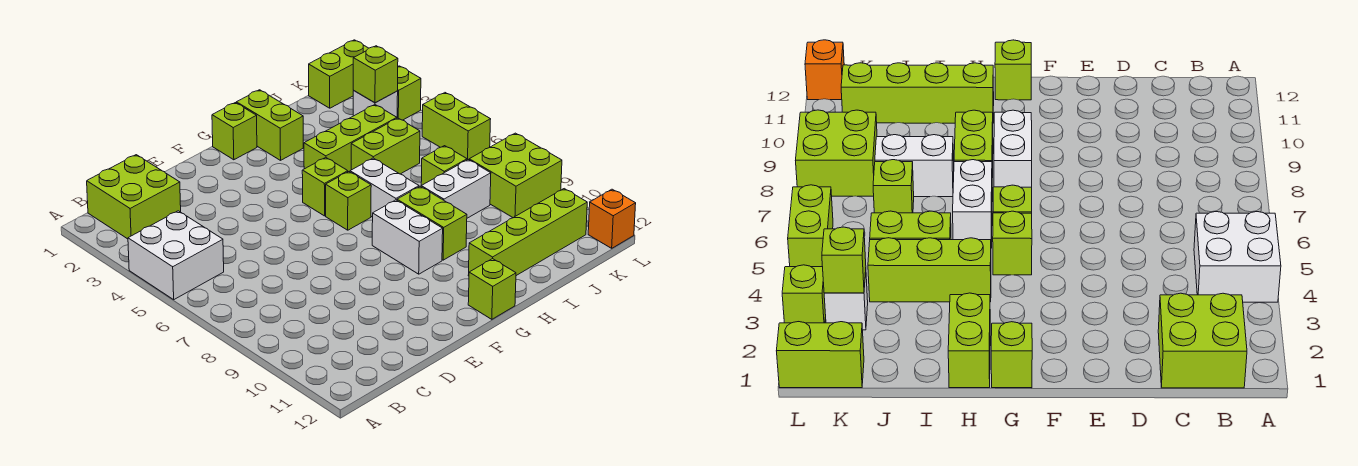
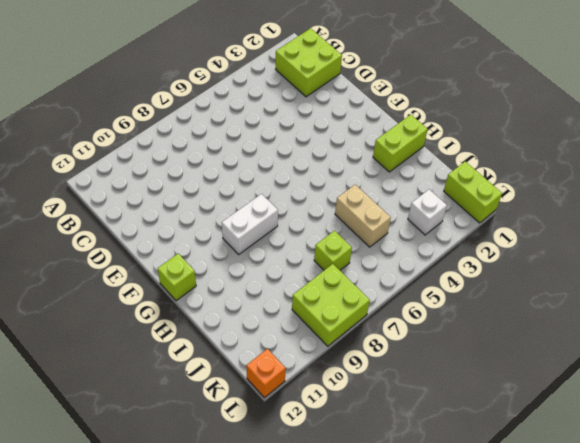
tan 1x2 brick [335,185,391,247] -> lime 1x2 brick [351,118,420,174]
none -> white 2x2 brick [128,211,224,299]
none -> lime 1x1 brick [212,103,257,160]
none -> lime 1x1 brick [302,157,348,216]

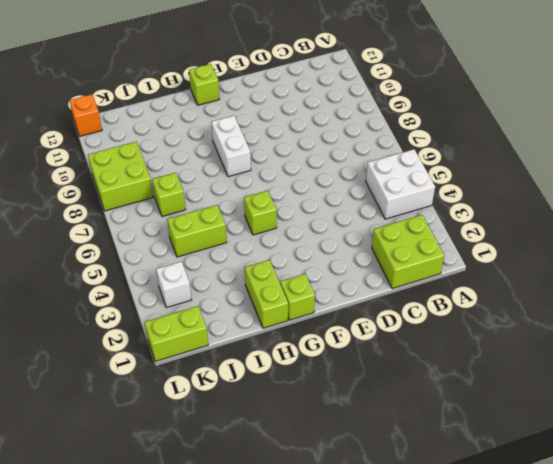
none -> lime 1x1 brick [326,172,371,230]
none -> lime 1x3 brick [304,105,397,172]
none -> white 1x2 brick [350,158,419,217]

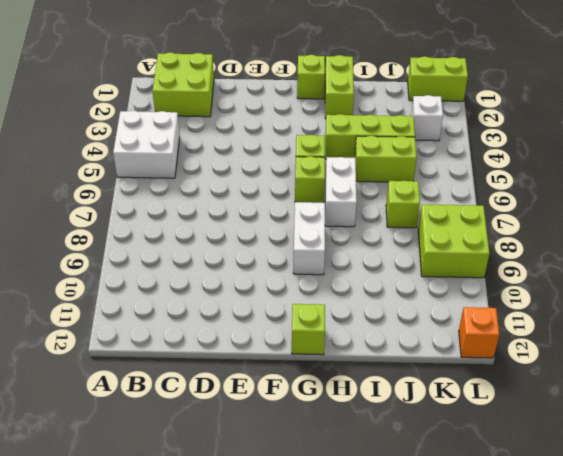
none -> lime 1x2 brick [397,186,467,260]
none -> lime 1x4 brick [468,189,587,276]
none -> white 1x2 brick [421,160,491,218]

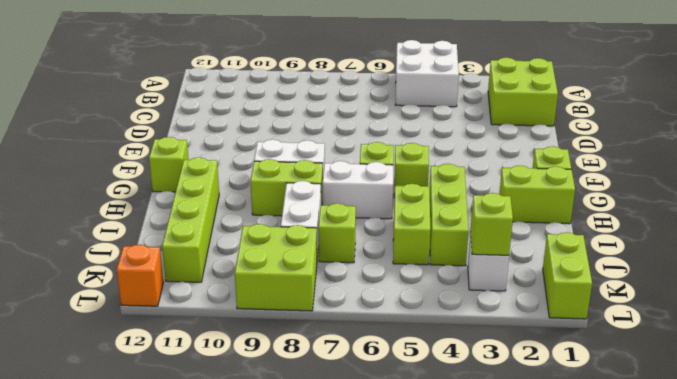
none -> lime 1x1 brick [397,66,421,120]
none -> lime 1x2 brick [422,93,491,160]

